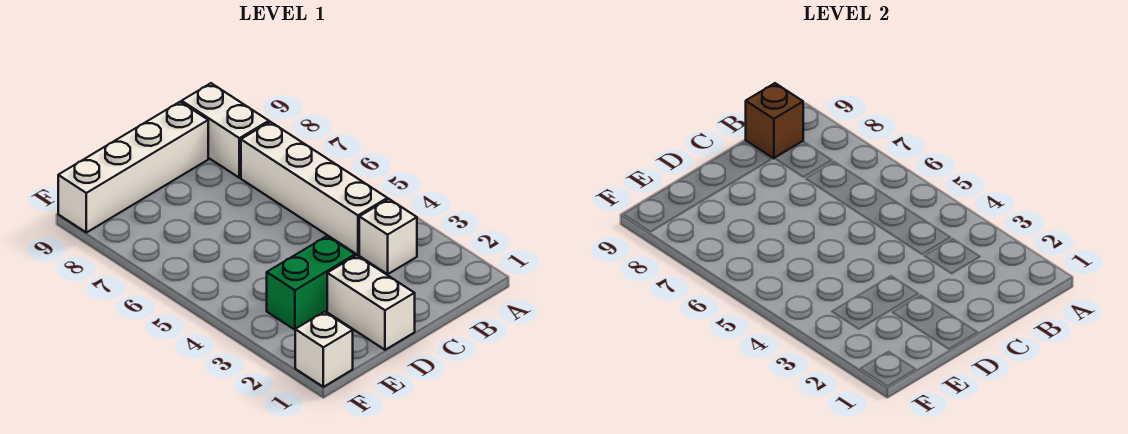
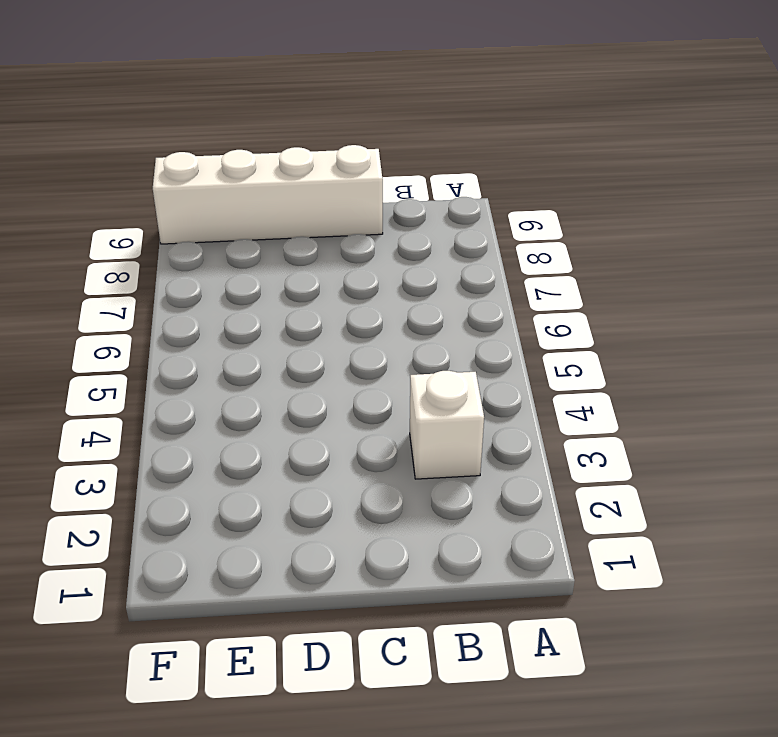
none -> white 1x4 brick [241,122,387,255]
none -> white 1x2 brick [182,83,269,178]

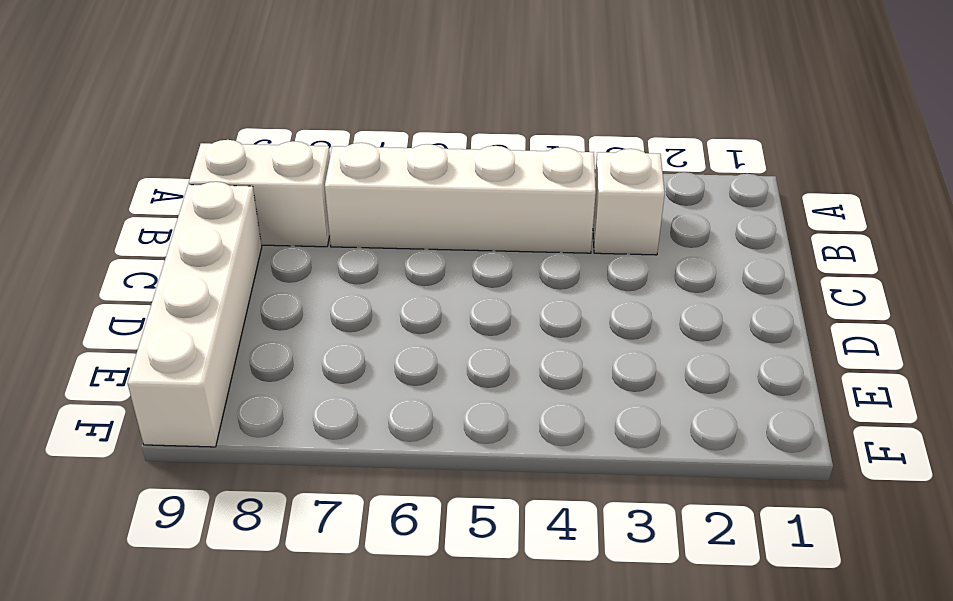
none -> white 1x2 brick [327,255,415,350]
none -> green 1x2 brick [267,236,355,330]

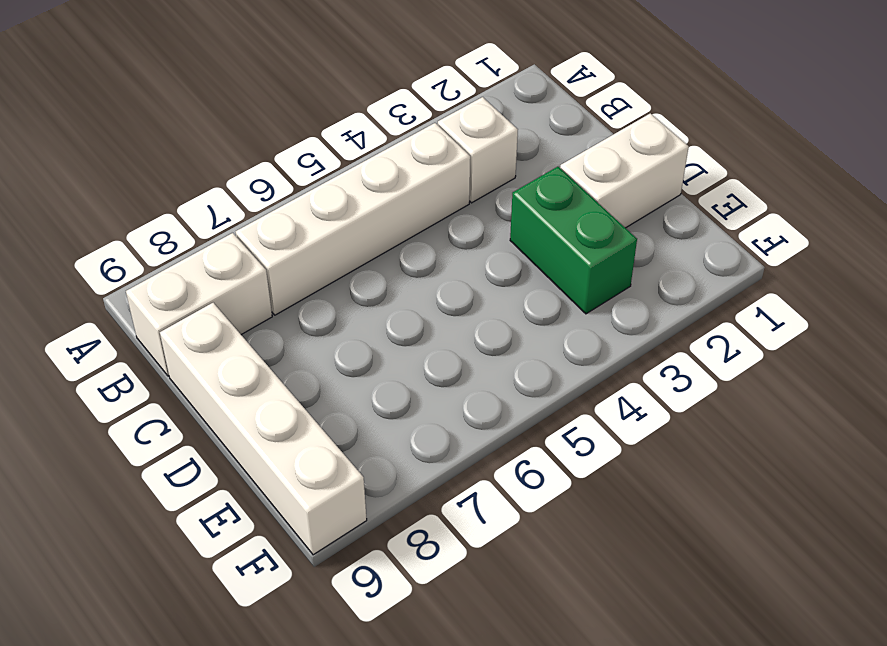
none -> white 1x1 brick [295,312,353,387]
none -> brown 1x1 brick [746,83,803,158]

